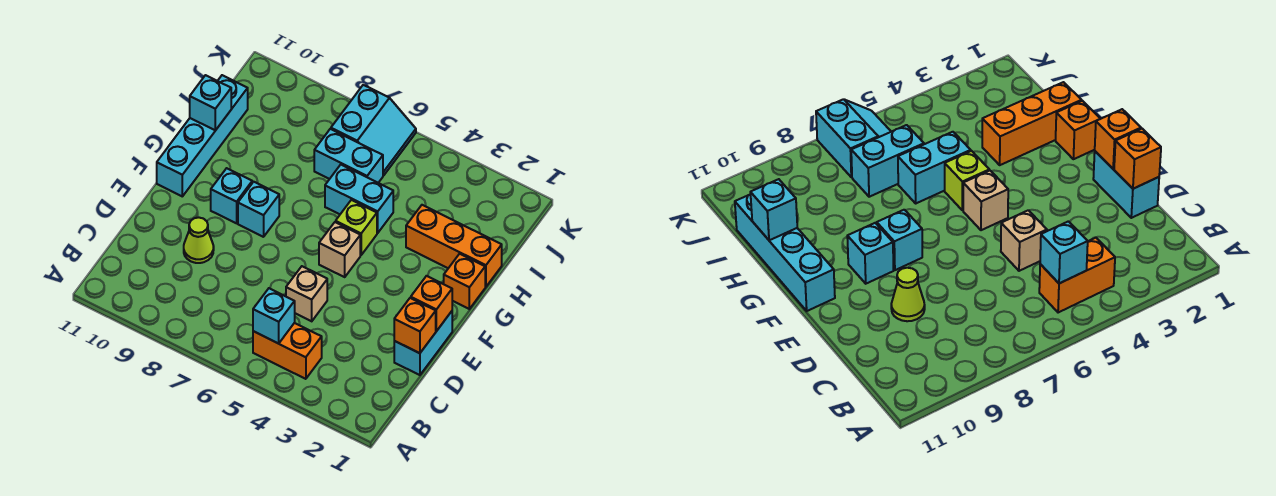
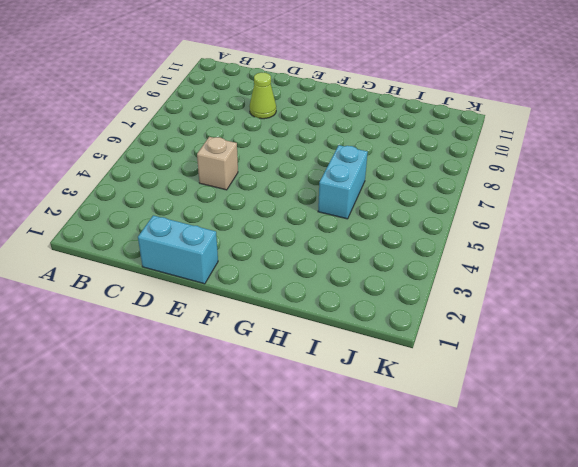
none -> orange 1x2 brick [253,323,322,379]
none -> tan 1x1 brick [319,222,360,277]
none -> cyan 1x1 brick [238,182,279,237]

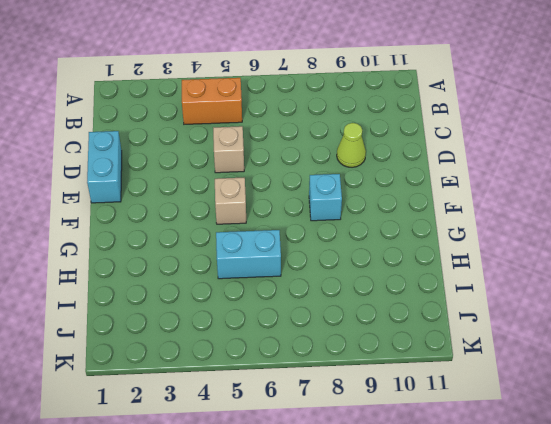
none -> cyan 1x1 brick [211,168,252,223]
none -> cyan 1x4 brick [157,75,248,196]
none -> orange 1x1 brick [444,254,485,309]

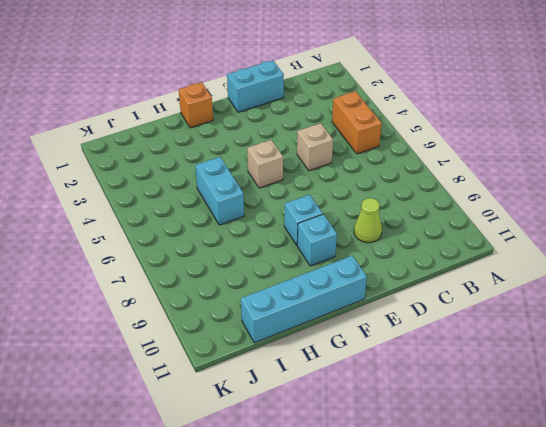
none -> lime 1x1 brick [336,200,377,255]
none -> orange 1x3 brick [406,205,502,287]
none -> cyan 1x2 brick [314,129,383,183]

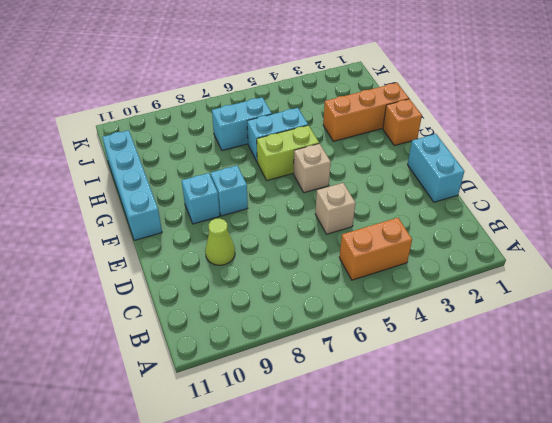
lime 1x2 brick [257,125,319,180] -> lime 1x1 brick [336,200,377,255]
none -> cyan 2x2 slope [331,85,416,175]
none -> cyan 1x1 brick [253,288,295,344]
none -> orange 1x1 brick [394,298,436,353]

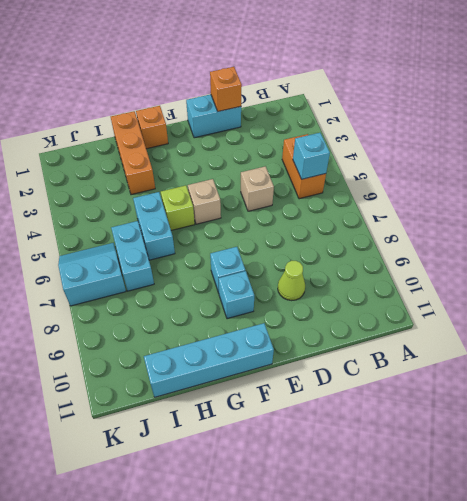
none -> orange 1x1 brick [411,276,452,331]
none -> cyan 1x1 brick [190,75,231,130]

